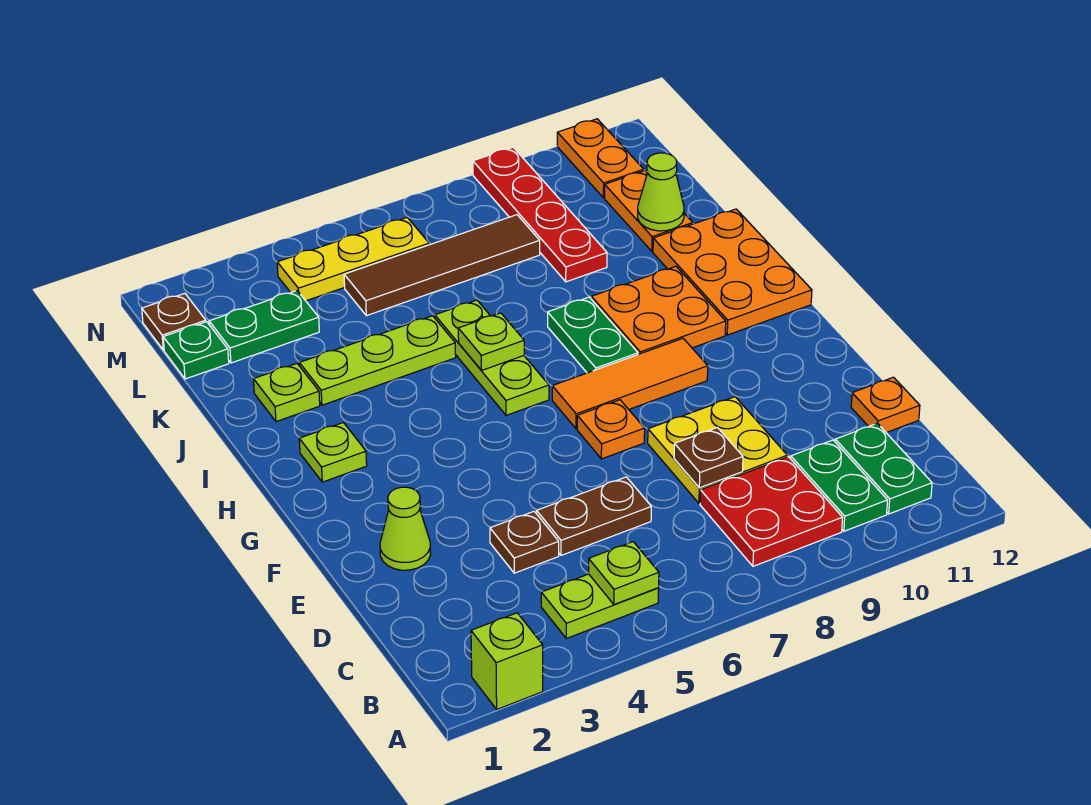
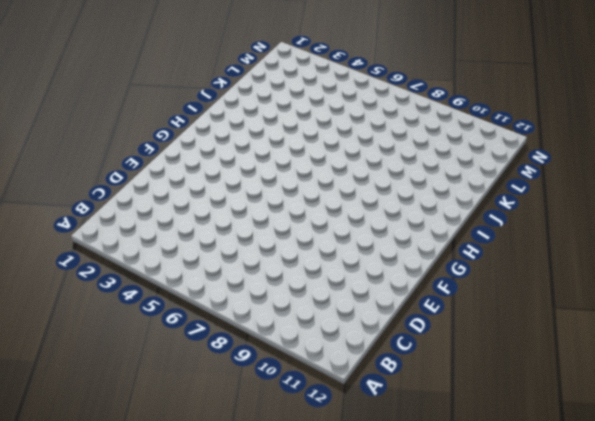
none -> lime 1x1 brick [471,613,543,709]
none -> lime 1x2 plate [541,574,659,638]
none -> red 2x2 plate [700,457,843,566]
none -> green 1x2 plate [791,440,888,531]

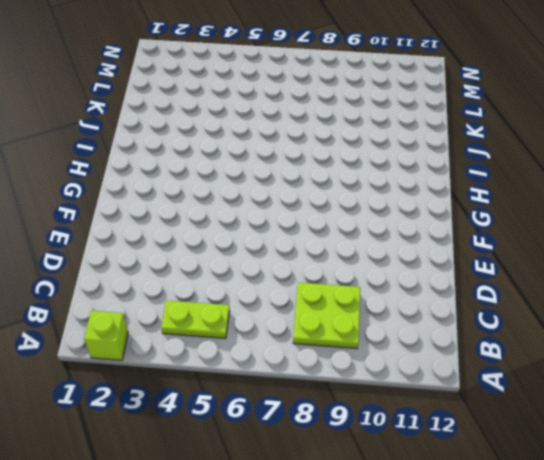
lime 2x2 plate [293,282,360,349] -> red 2x2 plate [700,457,843,566]
none -> green 1x2 plate [791,440,888,531]
none -> green 1x2 plate [835,423,932,514]
none -> brown 1x1 plate [490,512,559,573]
none -> brown 1x2 plate [537,477,651,555]

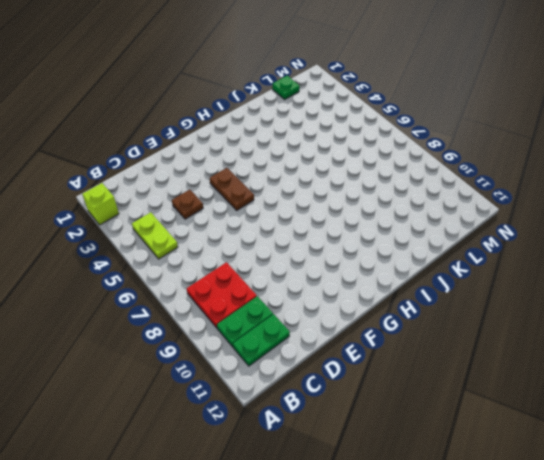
brown 1x2 plate [210,168,254,210] -> brown 1x2 plate moved to [537,477,651,555]
none -> yellow 2x2 plate [648,397,787,503]
none -> orange 1x1 plate [851,377,920,433]
none -> lime 1x1 cone [380,487,431,570]
none -> orange 1x1 plate [577,400,645,459]

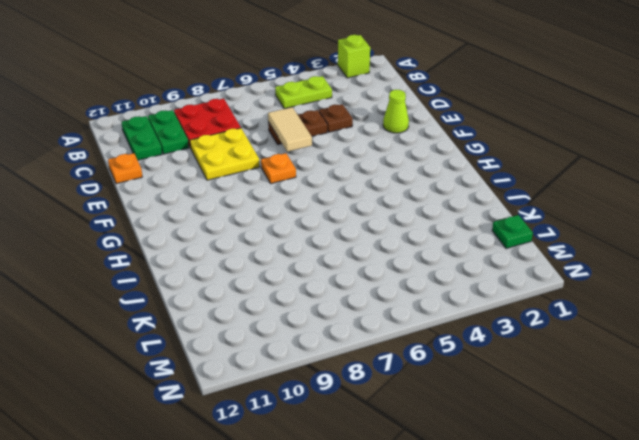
tan 1x2 tile [268,107,312,152] -> none
none -> orange 1x3 tile [552,339,708,429]
none -> lime 1x1 plate [299,423,367,482]
none -> lime 1x3 plate [435,300,549,415]
none -> green 1x2 plate [548,297,638,373]

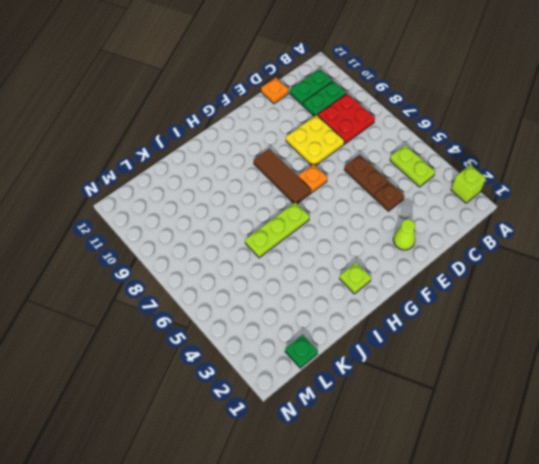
brown 1x3 tile [254,149,311,204] -> orange 1x3 tile [552,339,708,429]
none -> green 1x2 plate [548,297,638,373]
none -> orange 2x2 plate [591,266,726,354]
none -> orange 2x3 plate [653,209,812,335]
none -> lime 1x1 plate [254,364,320,422]

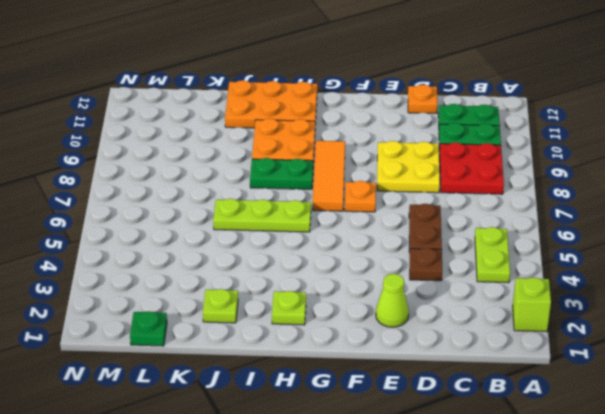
none -> lime 1x3 plate [299,316,456,405]
none -> red 1x4 plate [473,147,607,282]
none -> orange 1x2 plate [605,171,693,251]
none -> green 1x2 plate [209,291,319,363]

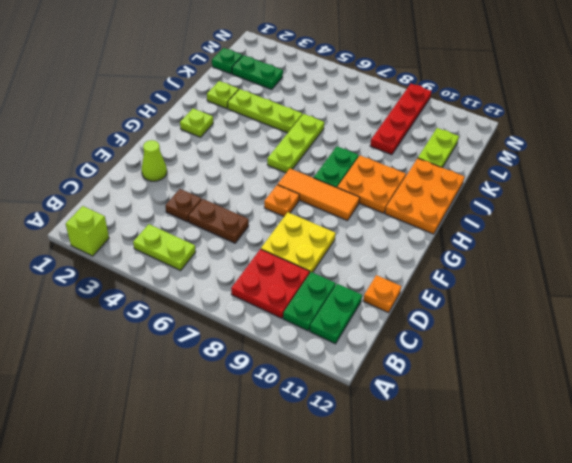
lime 1x2 plate [418,128,459,168] -> orange 1x2 plate [605,171,693,251]
none -> brown 1x4 tile [344,215,540,316]
none -> brown 1x1 plate [142,294,206,350]
none -> yellow 1x3 plate [277,218,429,301]
none -> orange 1x2 plate [557,119,644,198]

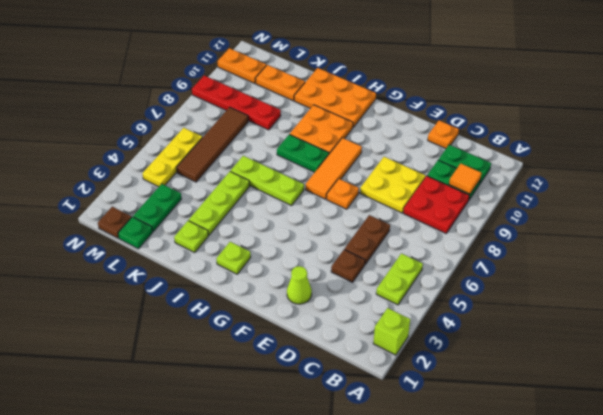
orange 1x1 tile [449,164,481,194] -> none
none -> lime 1x1 plate [589,542,659,604]
none -> brown 1x1 plate [674,428,743,488]
none -> lime 1x1 plate [458,313,524,371]
none -> lime 1x1 cone [638,153,684,231]

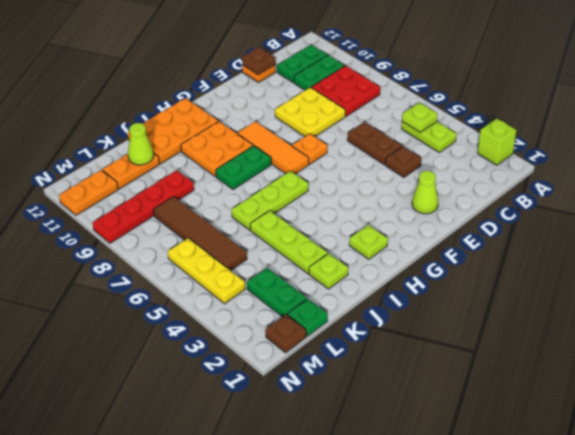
brown 1x1 plate [242,47,275,75] -> brown 1x1 plate moved to [674,428,743,488]
none -> lime 1x1 plate [458,313,524,371]

